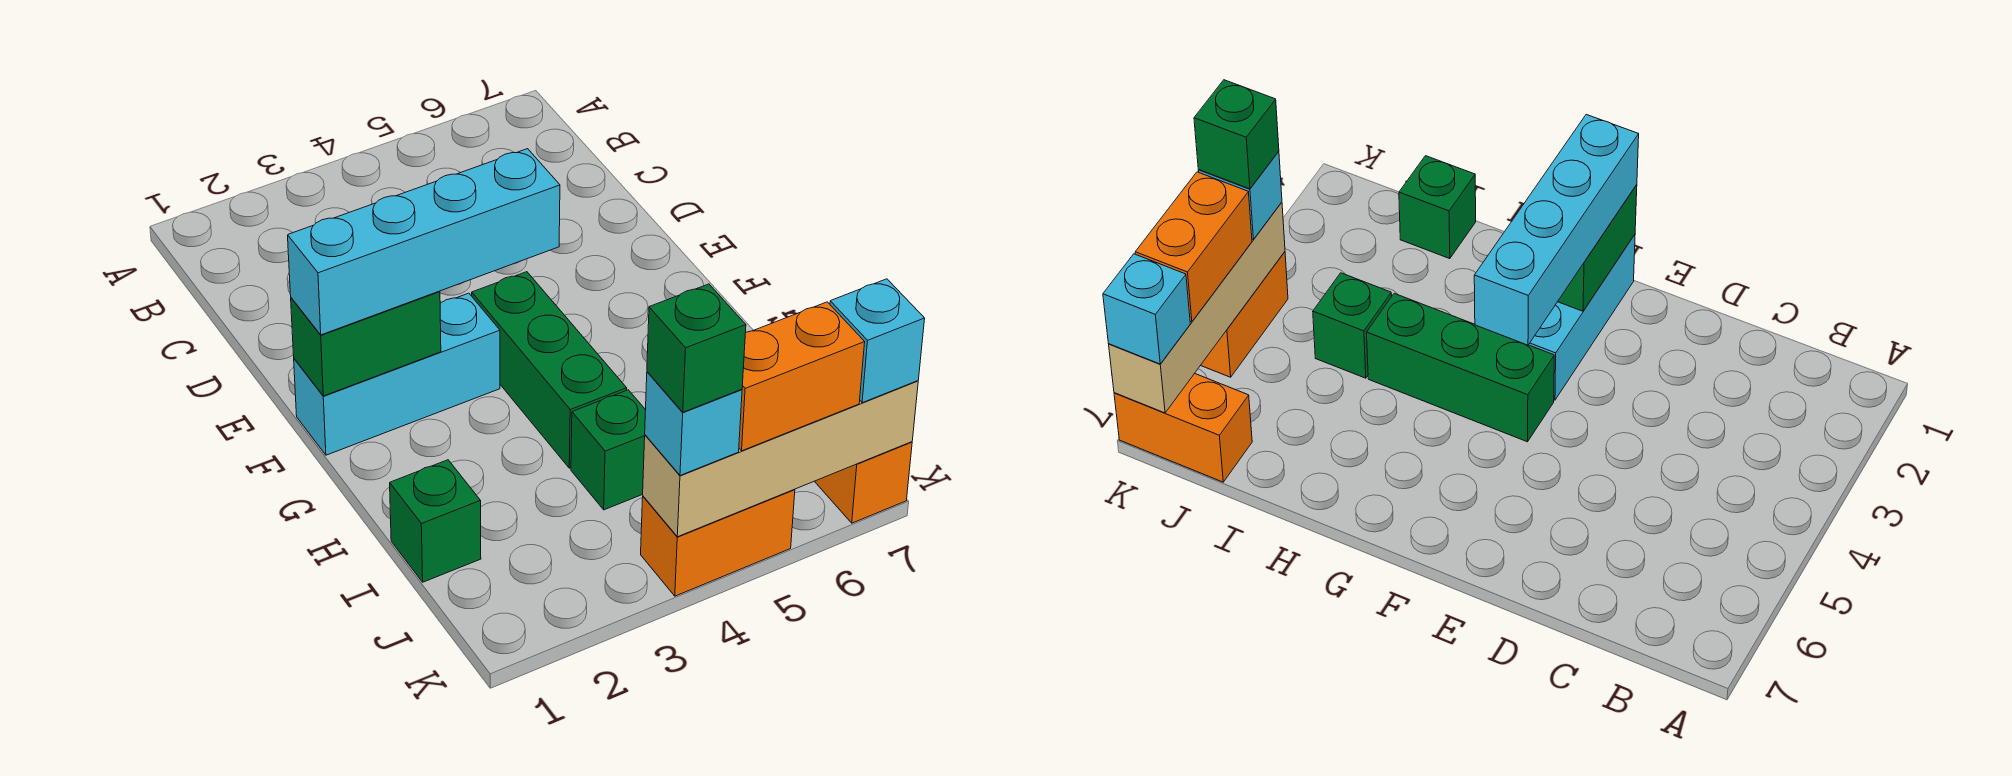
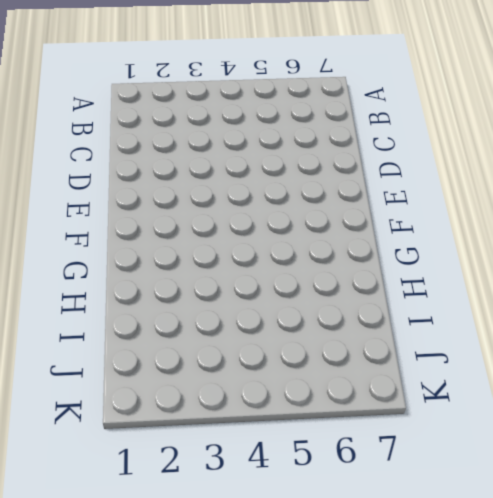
none -> cyan 1x3 brick [294,293,500,455]
none -> green 1x3 brick [472,272,627,468]
none -> green 1x1 brick [390,460,481,582]

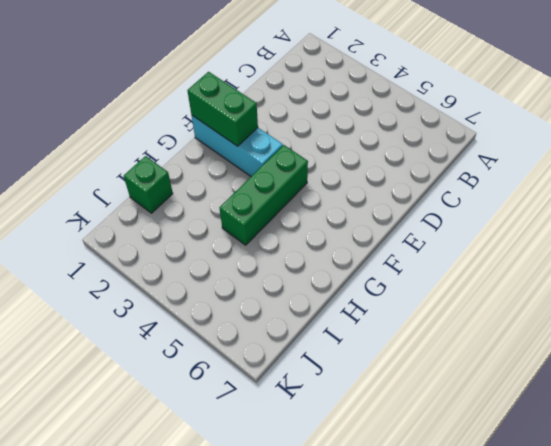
none -> green 1x1 brick [571,390,646,510]
none -> orange 1x2 brick [815,442,912,523]
none -> orange 1x2 brick [641,489,795,596]

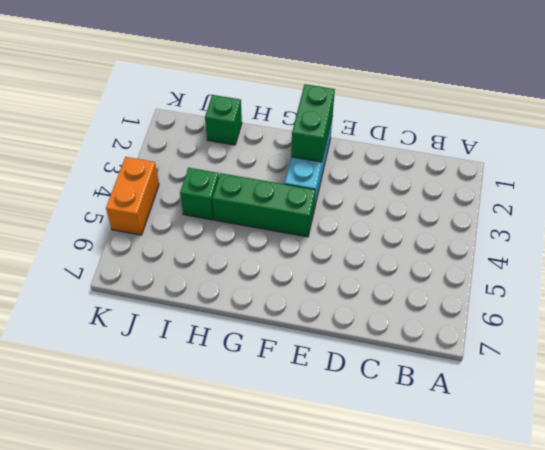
none -> orange 1x2 brick [815,442,912,523]
none -> tan 1x4 brick [643,381,918,537]
none -> cyan 1x4 brick [288,149,560,335]

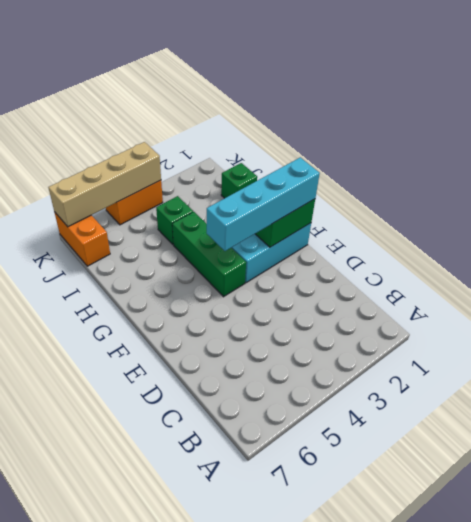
none -> cyan 1x1 brick [645,372,742,475]
none -> orange 1x2 brick [739,302,865,451]
none -> cyan 1x1 brick [830,279,925,403]

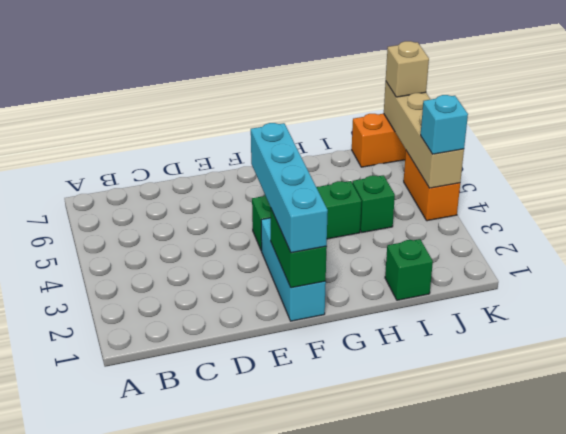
tan 1x1 brick [386,41,429,97] -> cyan 1x1 brick [830,279,925,403]
none -> orange 1x2 brick [739,302,865,451]
none -> green 1x1 brick [647,284,746,412]

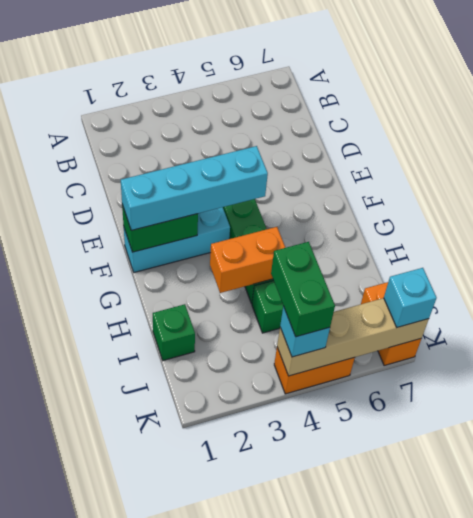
orange 1x2 brick [210,227,285,293] -> orange 1x2 brick moved to [739,302,865,451]
green 1x2 brick [271,242,335,337] -> green 1x1 brick [647,284,746,412]

